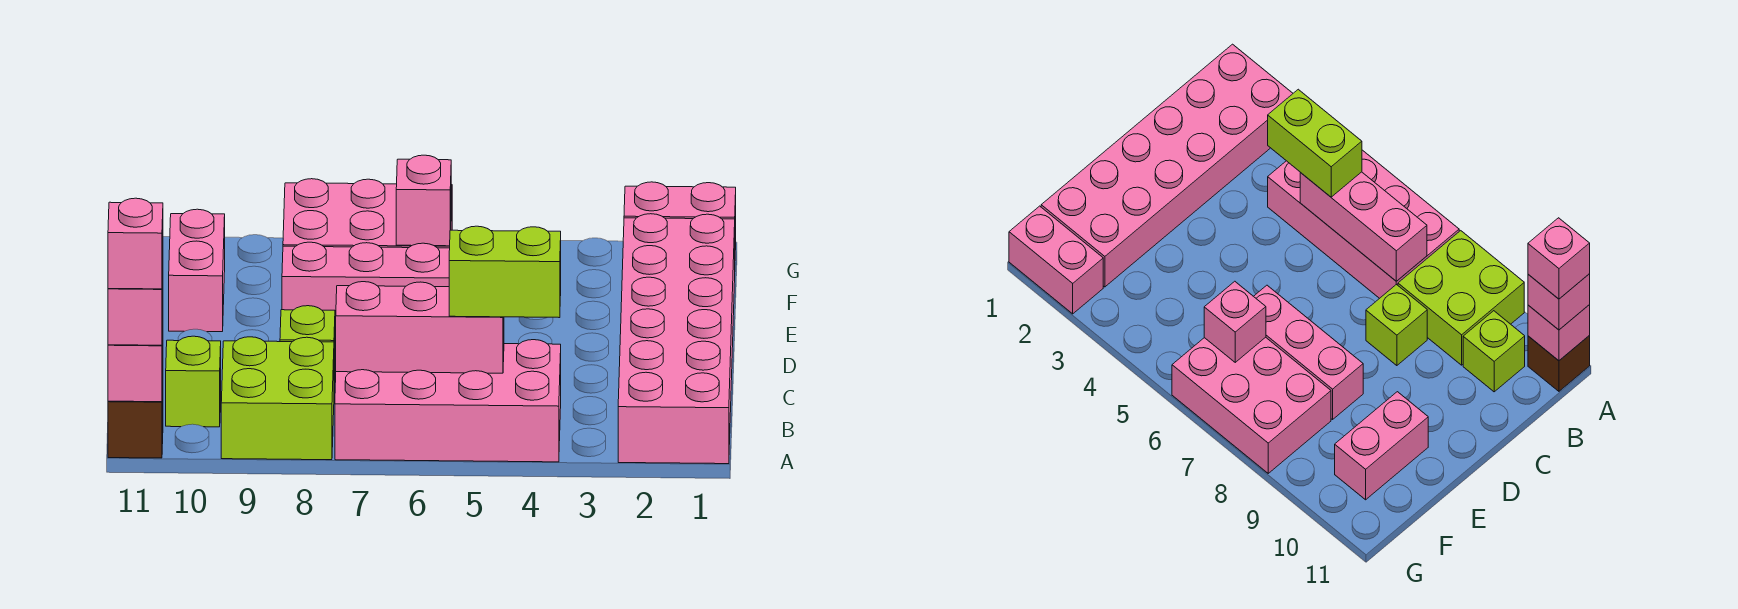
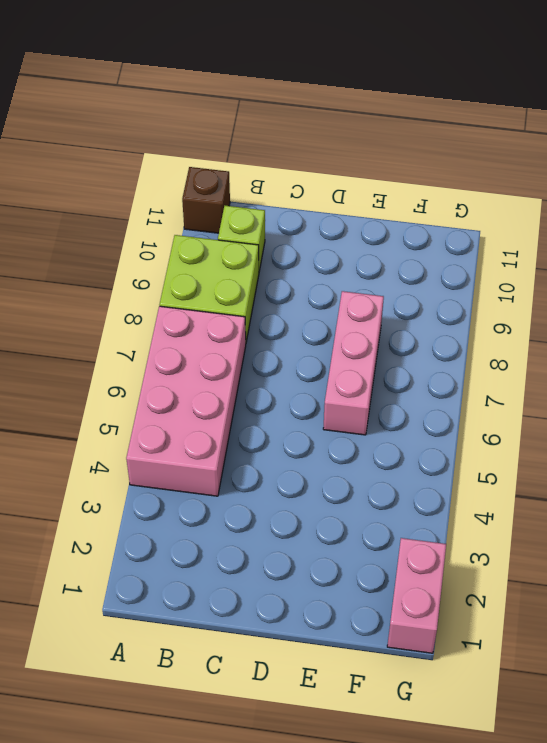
none -> pink 2x6 brick [618,214,735,464]
none -> lime 1x1 brick [280,306,335,383]
none -> pink 1x2 brick [169,209,225,332]

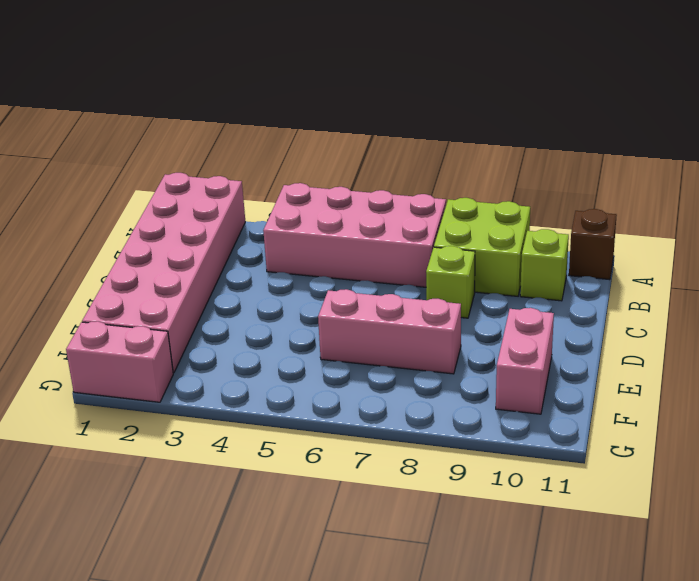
none -> pink 2x3 brick [283,179,452,248]
none -> pink 1x1 brick [108,331,163,402]
none -> pink 1x3 brick [336,282,504,373]

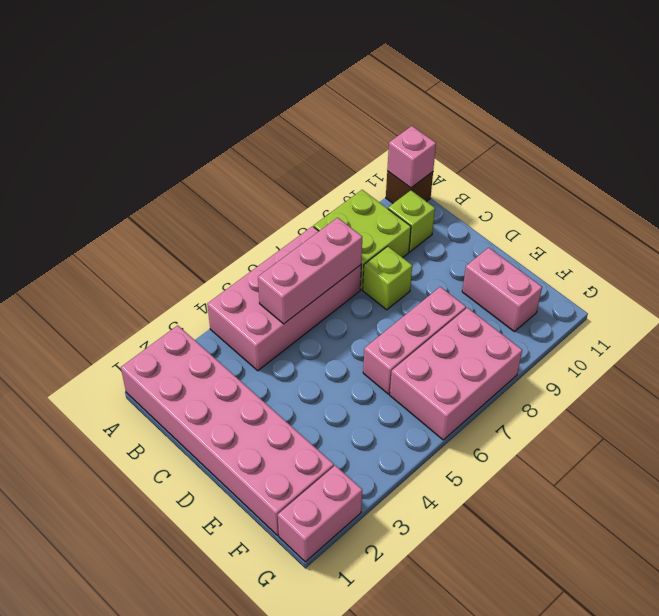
none -> pink 1x1 brick [396,155,451,246]
none -> pink 1x1 brick [108,275,163,345]
none -> lime 1x2 brick [449,226,561,318]

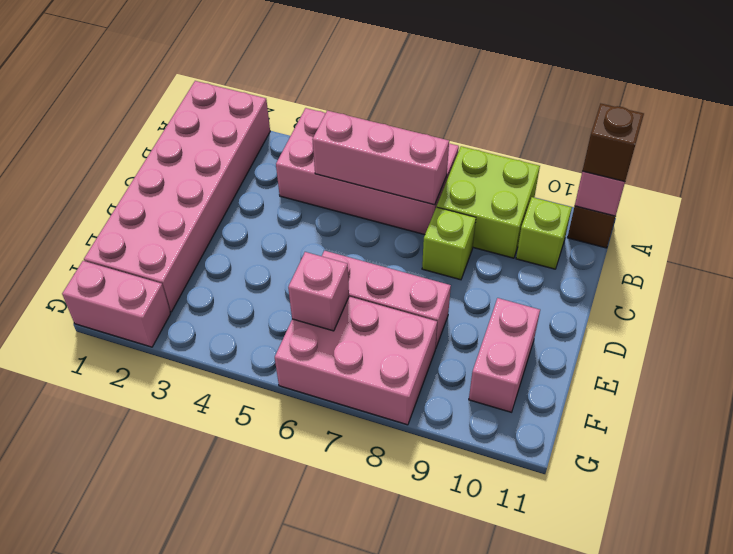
brown 1x1 brick [583,104,644,181] -> pink 1x1 brick [108,275,163,345]
none -> lime 1x2 brick [449,226,561,318]
none -> pink 1x1 brick [108,198,163,289]

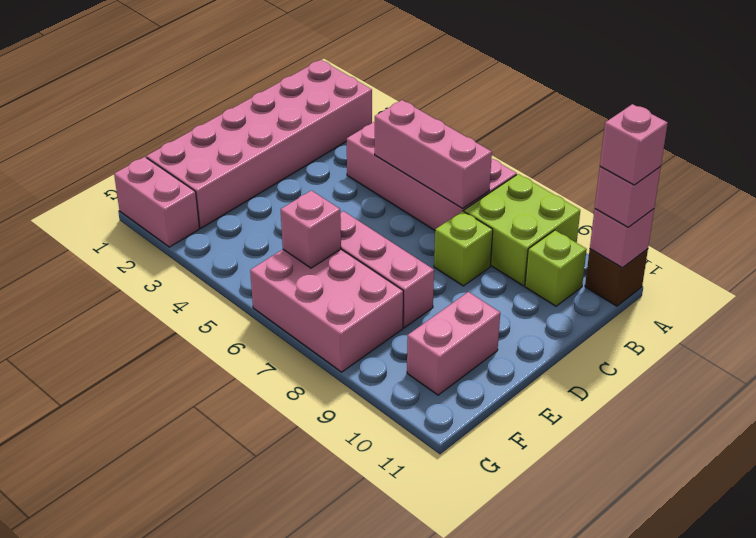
none -> lime 1x2 brick [449,226,561,318]

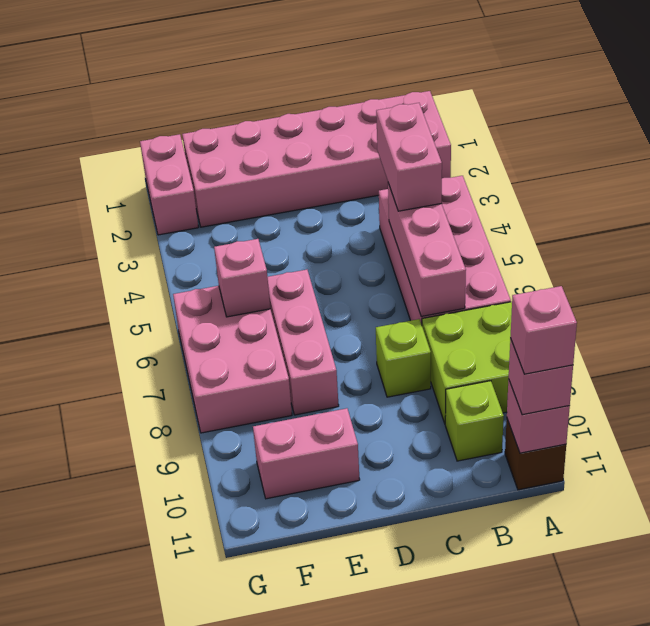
pink 1x2 brick [376,103,442,211] -> lime 1x2 brick [449,226,561,318]

